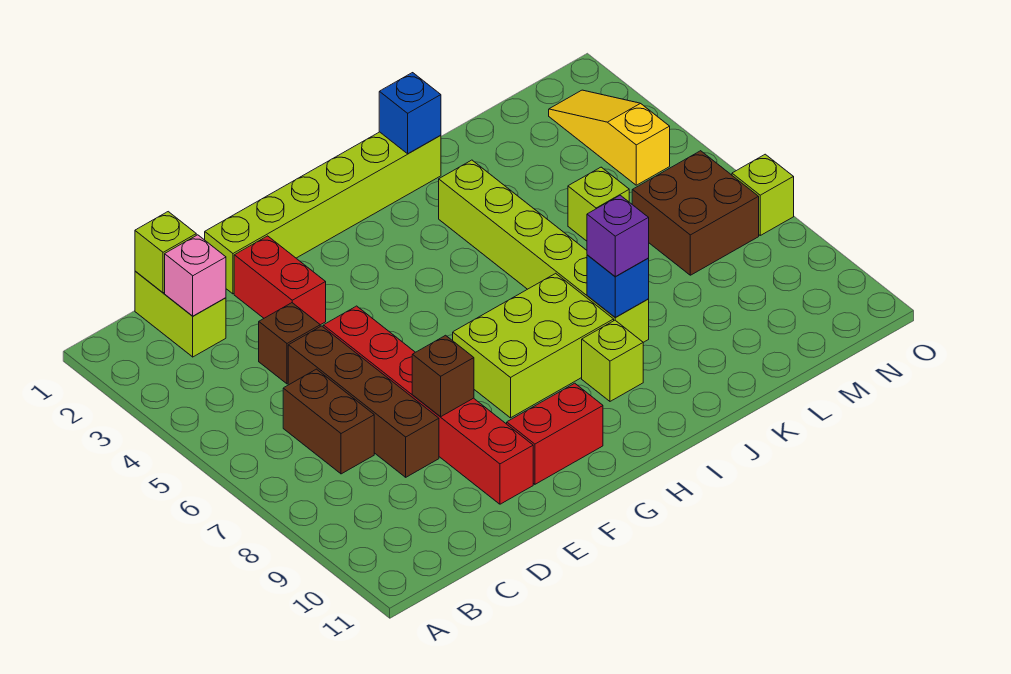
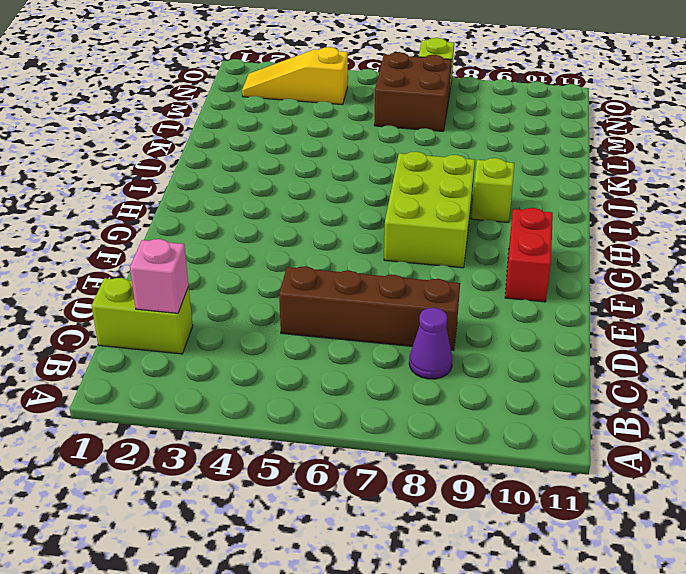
purple 1x1 cone [409,308,453,379] -> none
none -> brown 1x2 brick [283,369,374,474]
none -> brown 1x1 brick [259,303,320,384]
none -> lime 1x6 brick [205,132,441,294]

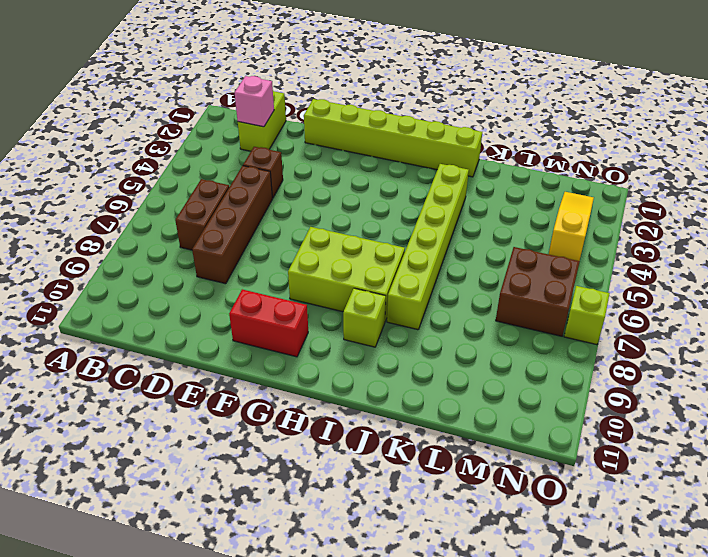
none -> red 1x2 brick [234,236,326,325]
none -> red 1x6 brick [323,306,533,504]
none -> lime 1x1 brick [568,167,629,241]

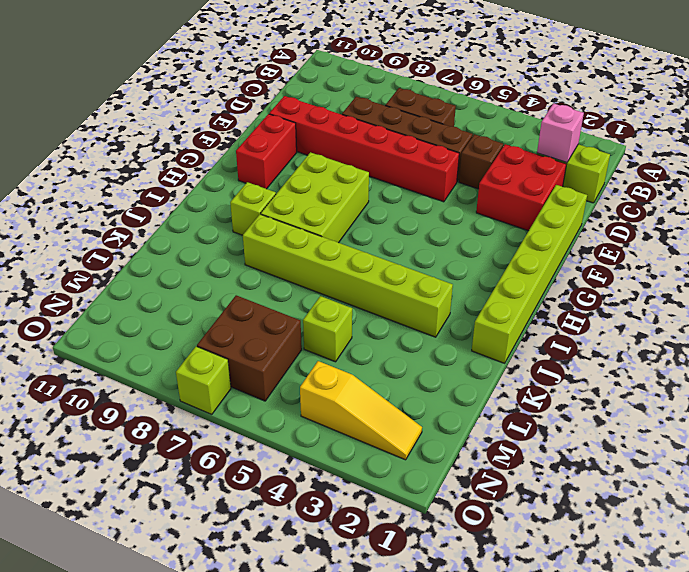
red 2x2 brick [476,144,566,231] -> red 1x2 brick [234,236,326,325]
none -> lime 1x1 brick [135,212,196,293]
none -> brown 1x1 brick [412,335,474,417]
none -> blue 1x1 brick [379,73,441,154]

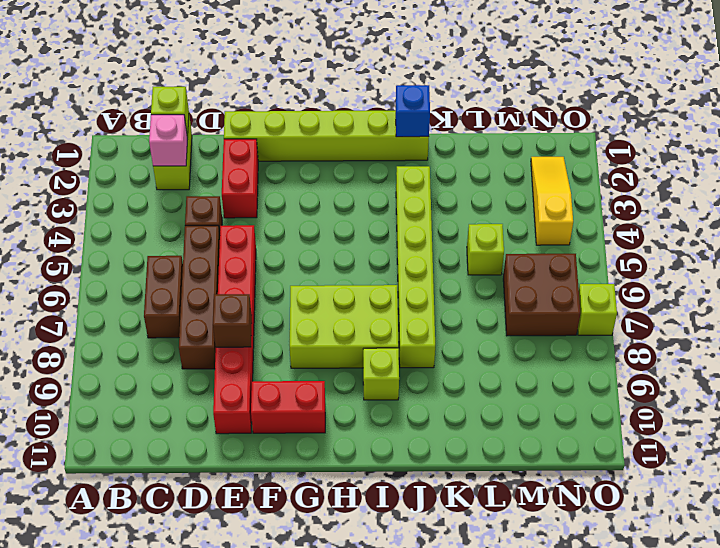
none -> blue 1x1 brick [587,255,649,318]
none -> purple 1x1 brick [587,195,649,276]

